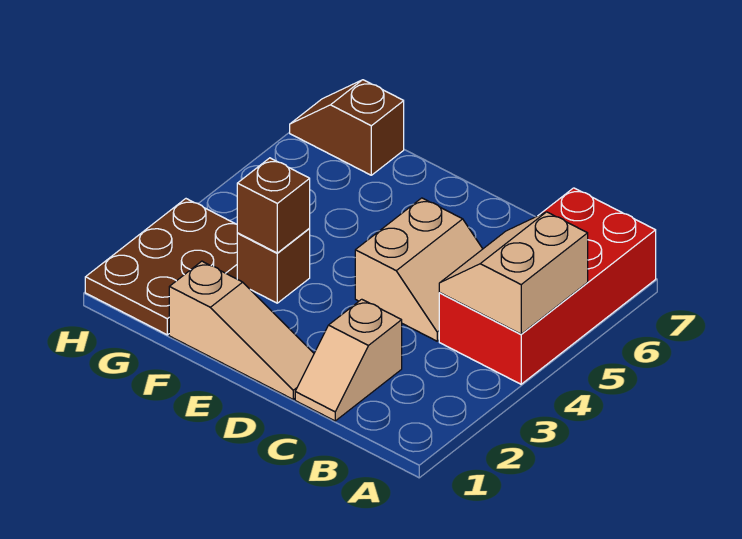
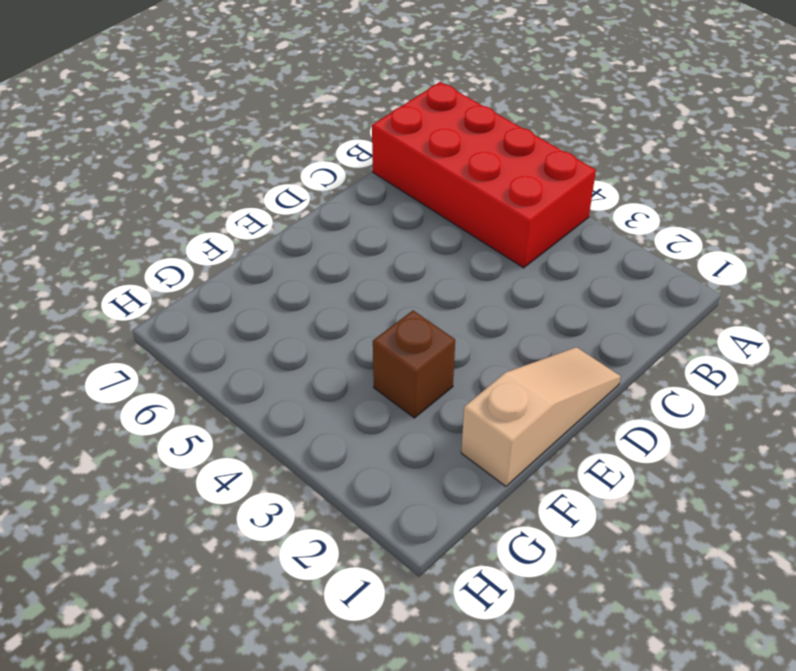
none -> tan 1x2 slope [295,299,402,421]
none -> tan 2x2 slope [355,198,482,341]

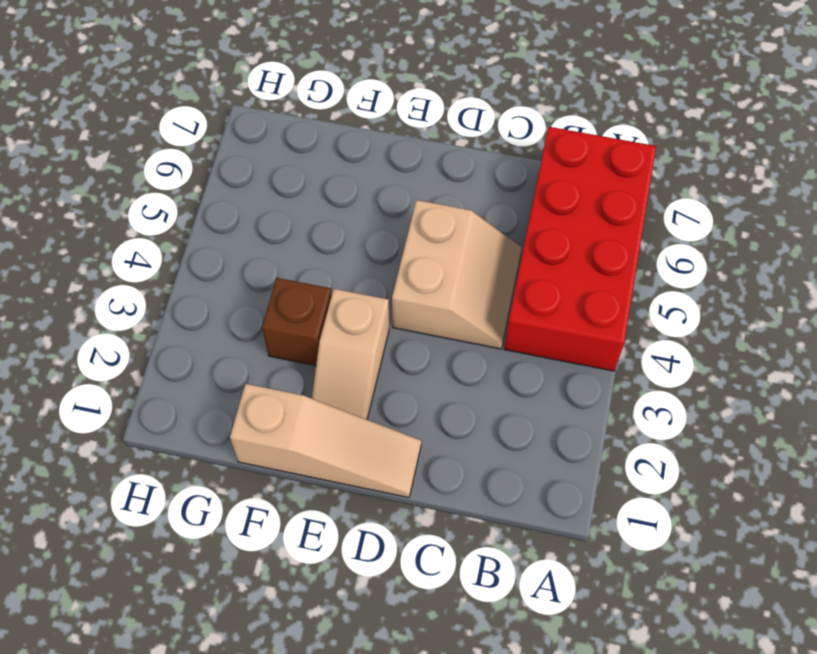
tan 1x2 slope [312,289,389,420] -> tan 1x2 slope moved to [295,299,402,421]
none -> brown 2x3 plate [85,199,237,335]
none -> brown 1x2 slope [290,80,404,175]

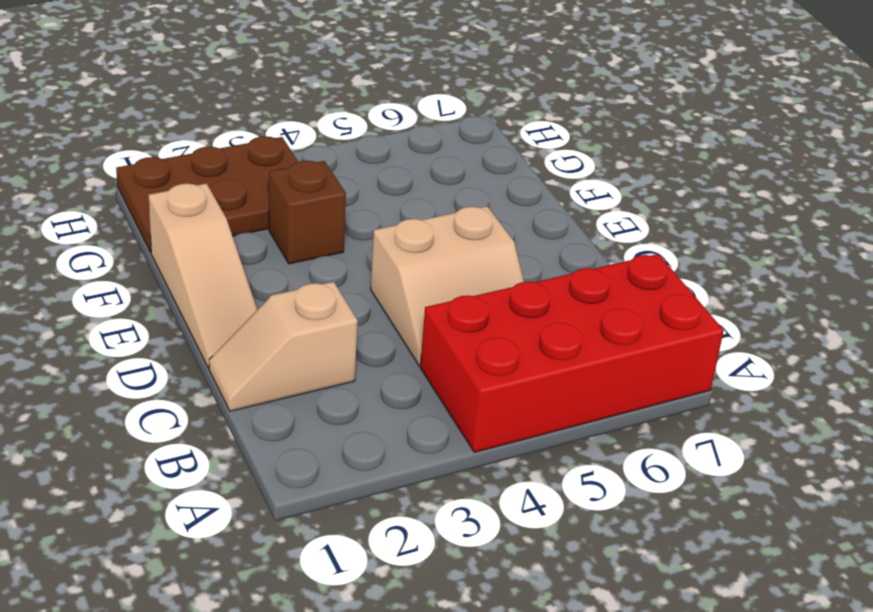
none -> brown 1x2 slope [290,80,404,175]
none -> tan 2x2 slope [439,212,588,334]

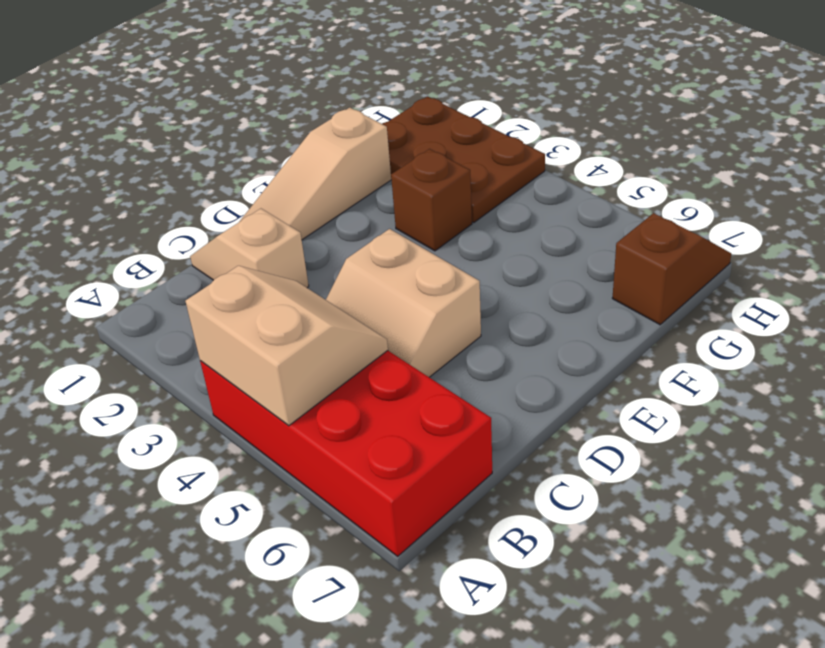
none -> brown 1x1 brick [237,158,310,253]

